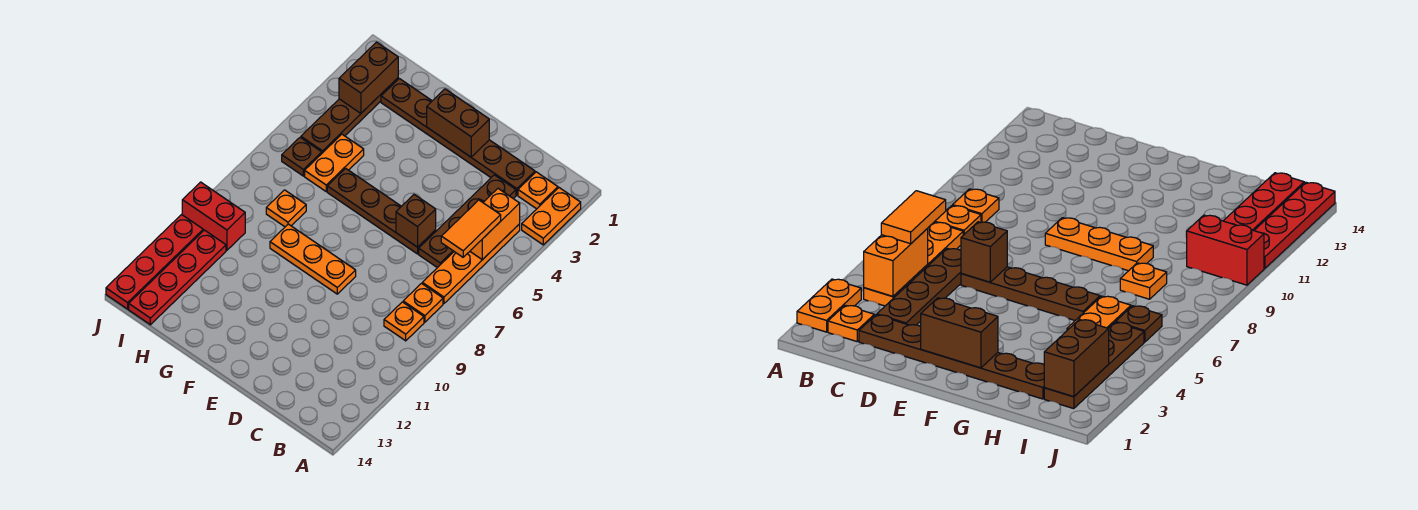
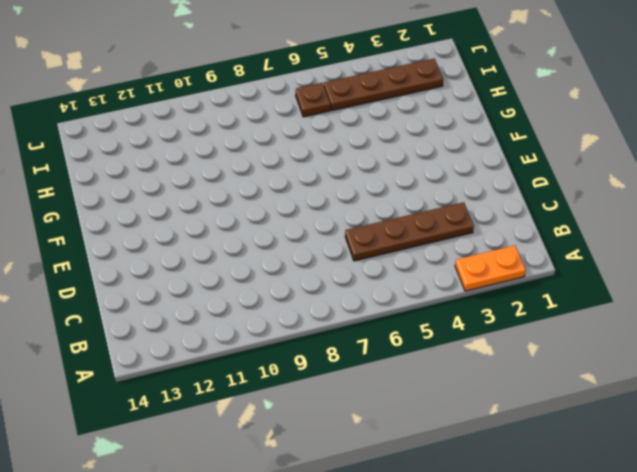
none -> orange 1x1 plate [518,172,558,209]
none -> orange 1x4 plate [422,224,520,304]
none -> orange 1x1 plate [403,284,443,322]

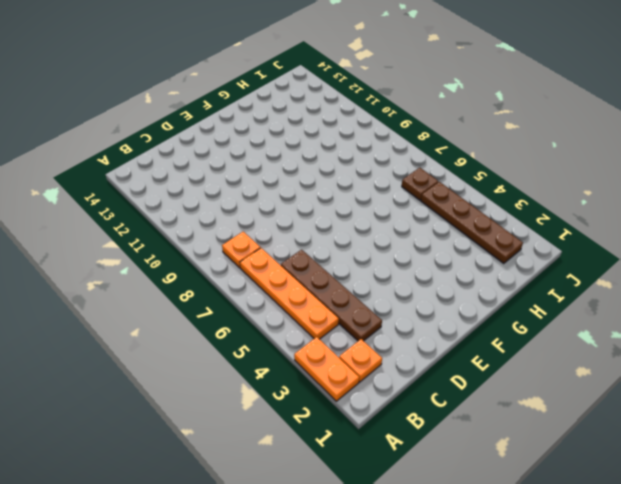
none -> orange 1x1 plate [384,302,424,341]
none -> brown 1x6 plate [381,79,535,195]
none -> brown 1x4 plate [327,168,436,254]

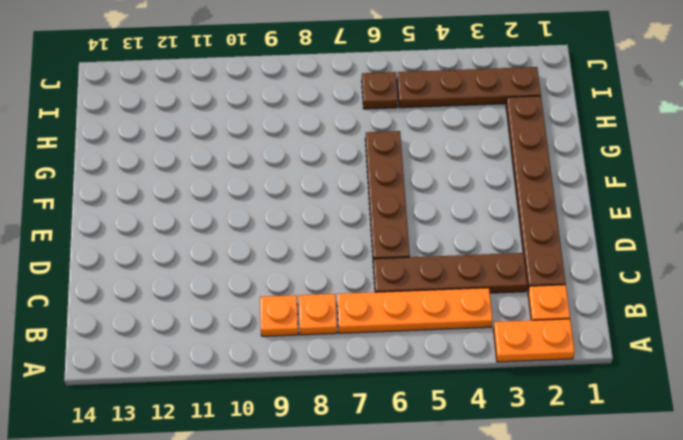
none -> orange 1x3 plate [270,224,356,294]
none -> orange 1x2 plate [305,134,364,191]
none -> orange 1x1 plate [266,190,306,227]

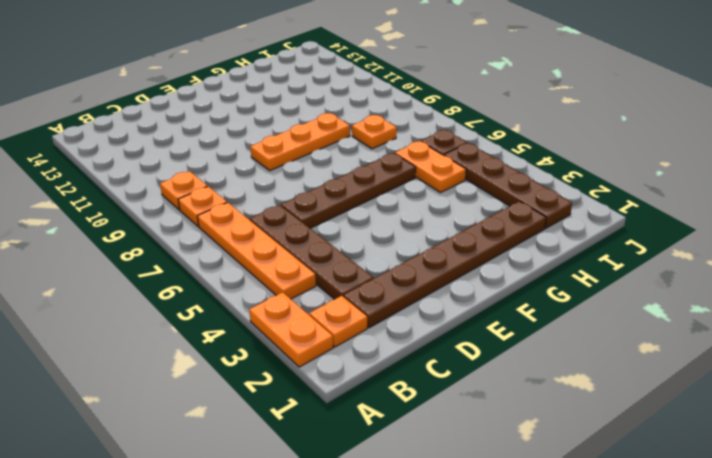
none -> red 1x2 brick [182,182,245,250]
none -> red 1x4 plate [129,230,226,325]
none -> red 1x4 plate [106,215,203,309]

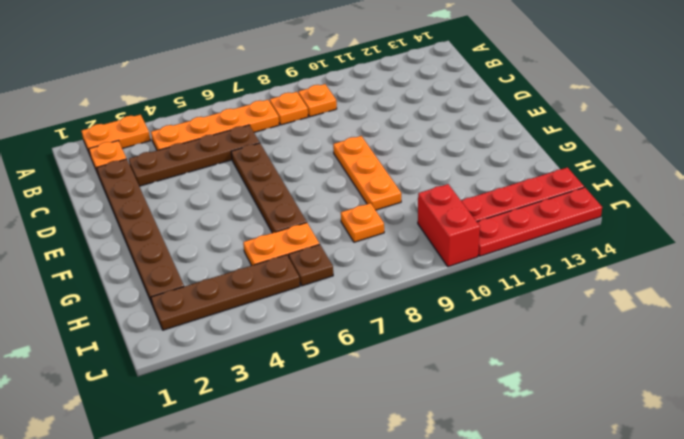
none -> orange 1x2 brick [470,189,520,260]
none -> brown 1x1 brick [396,195,436,247]
none -> brown 1x2 brick [427,89,489,157]

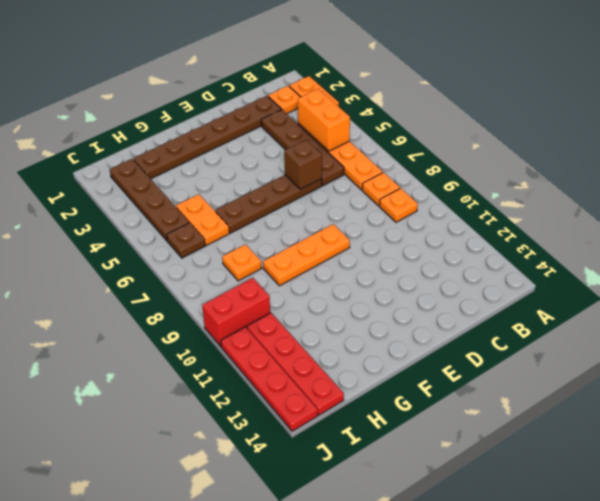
none -> brown 1x2 brick [427,89,489,157]
none -> brown 1x2 brick [339,42,398,113]
none -> orange 1x2 tile [441,200,501,257]

